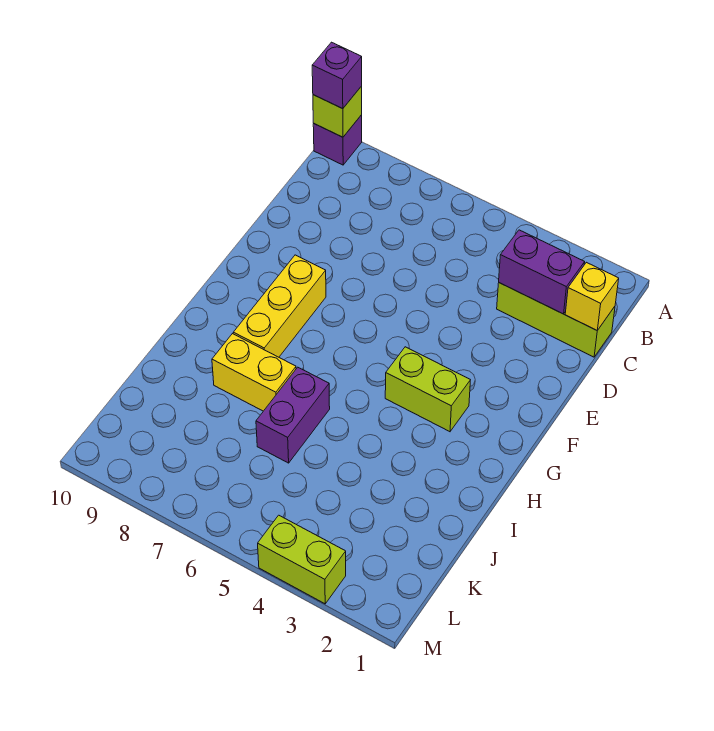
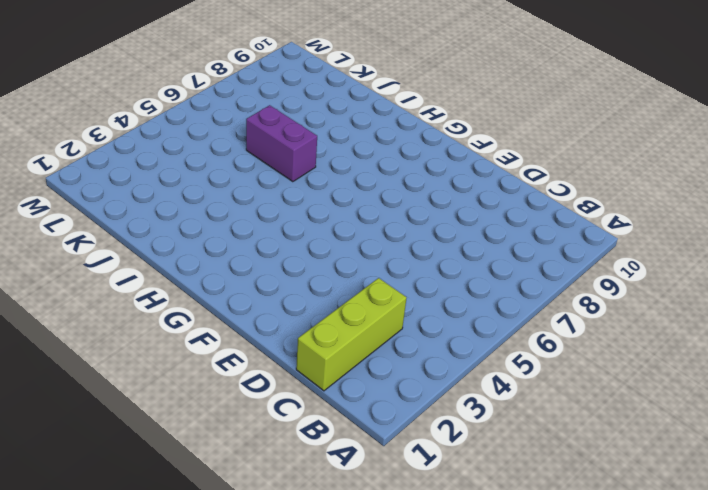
none -> purple 1x1 brick [313,115,362,165]
none -> yellow 1x3 brick [233,255,326,357]

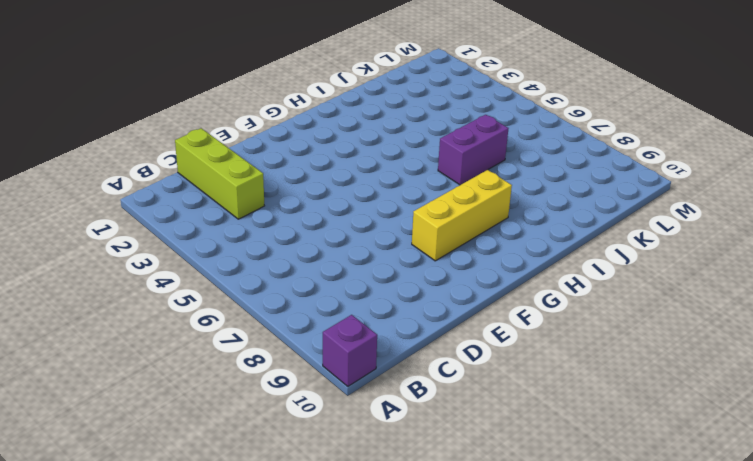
none -> lime 1x2 brick [385,347,470,432]
none -> yellow 1x2 brick [212,334,296,411]

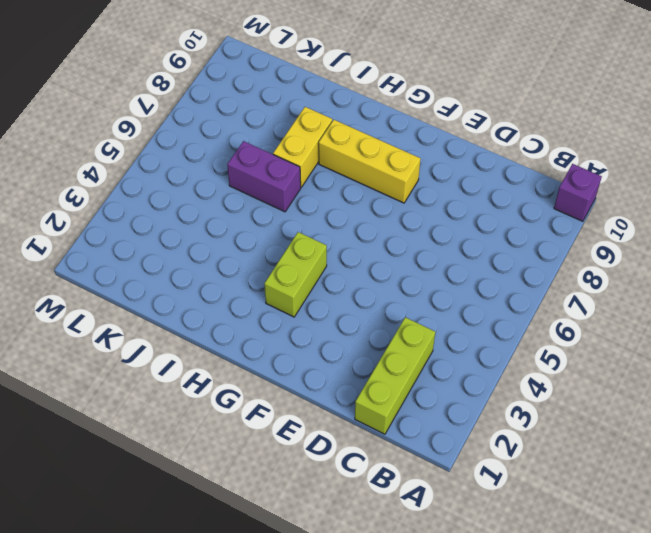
none -> lime 1x2 brick [258,515,346,604]
none -> lime 1x1 brick [313,86,362,137]

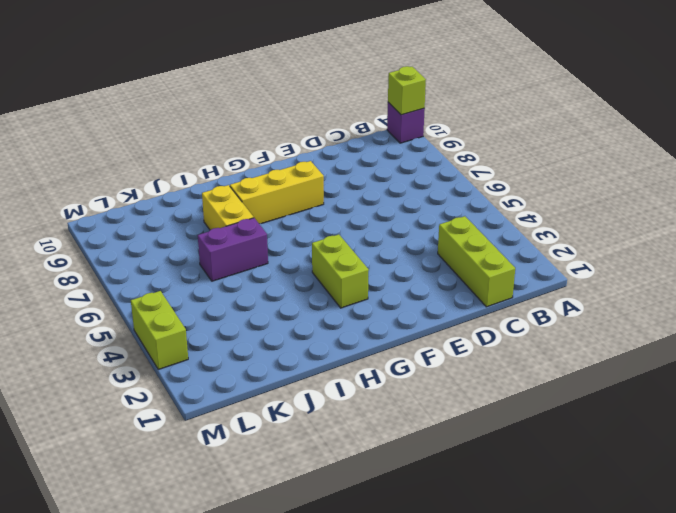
none -> yellow 1x1 brick [565,262,619,330]
none -> purple 1x2 brick [499,230,585,314]

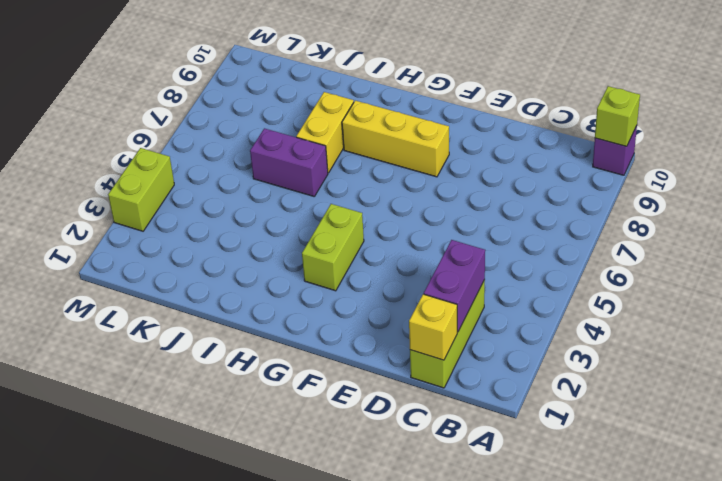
none -> purple 1x1 brick [312,42,362,109]

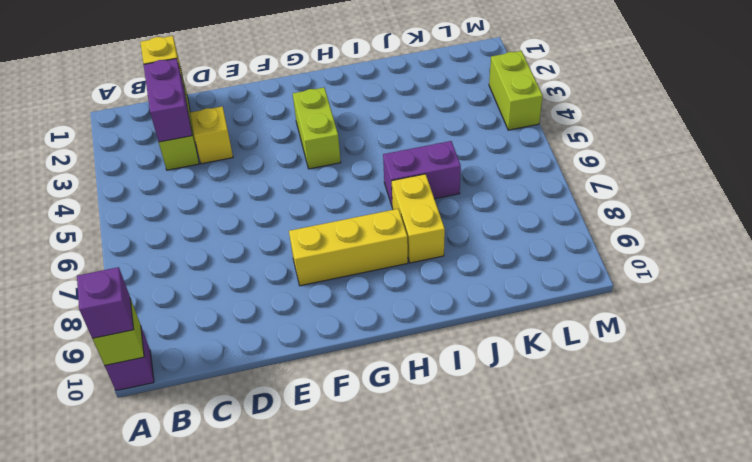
yellow 1x1 brick [190,106,233,164] -> none

